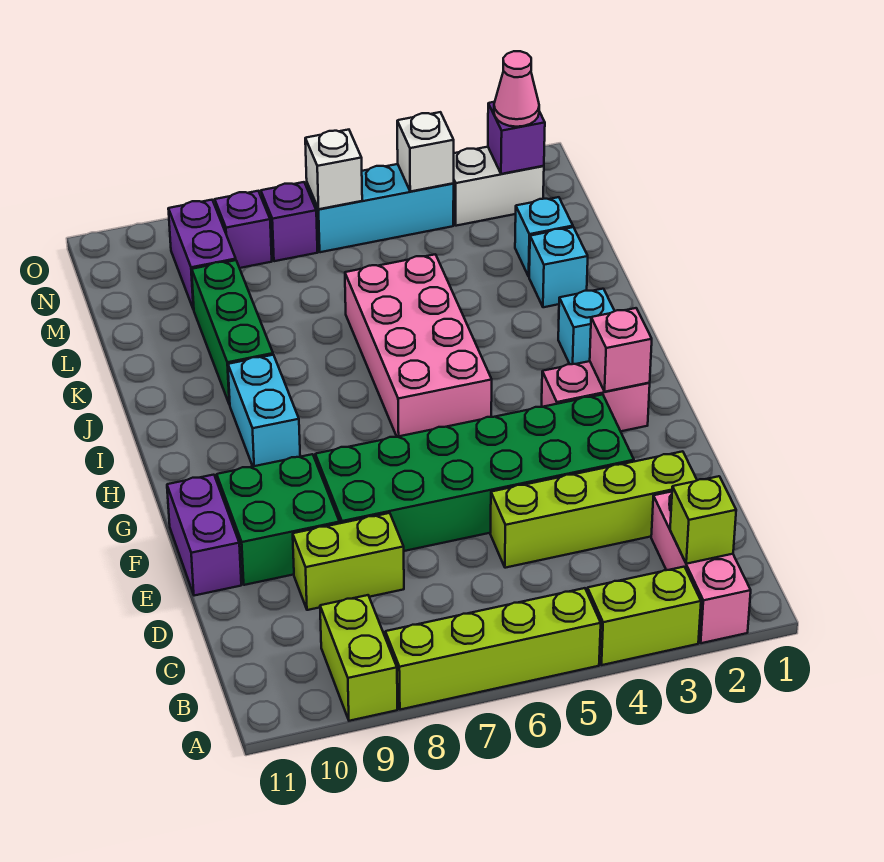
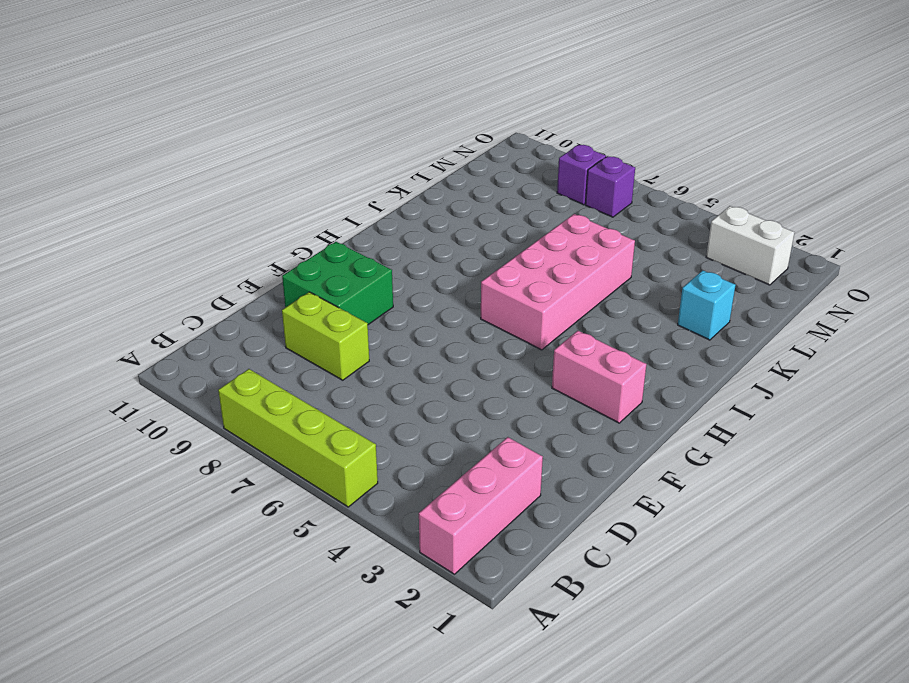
none -> lime 1x2 brick [587,567,701,665]
none -> lime 1x2 brick [320,595,397,721]
none -> lime 1x4 brick [490,451,697,568]

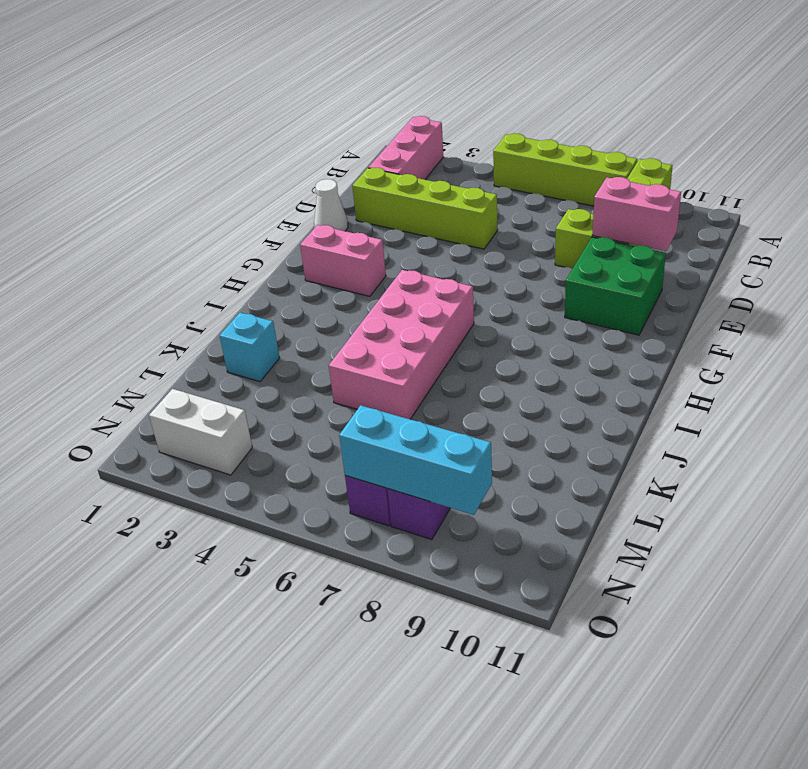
pink 1x2 brick [593,177,681,251] -> none
white 1x1 cone [314,179,348,231] -> none
cyan 1x3 brick [339,405,492,515] -> cyan 1x3 brick moved to [307,164,454,252]
none -> lime 1x2 brick [587,567,701,665]
none -> green 2x6 brick [315,394,634,551]
none -> purple 1x2 brick [167,475,241,596]

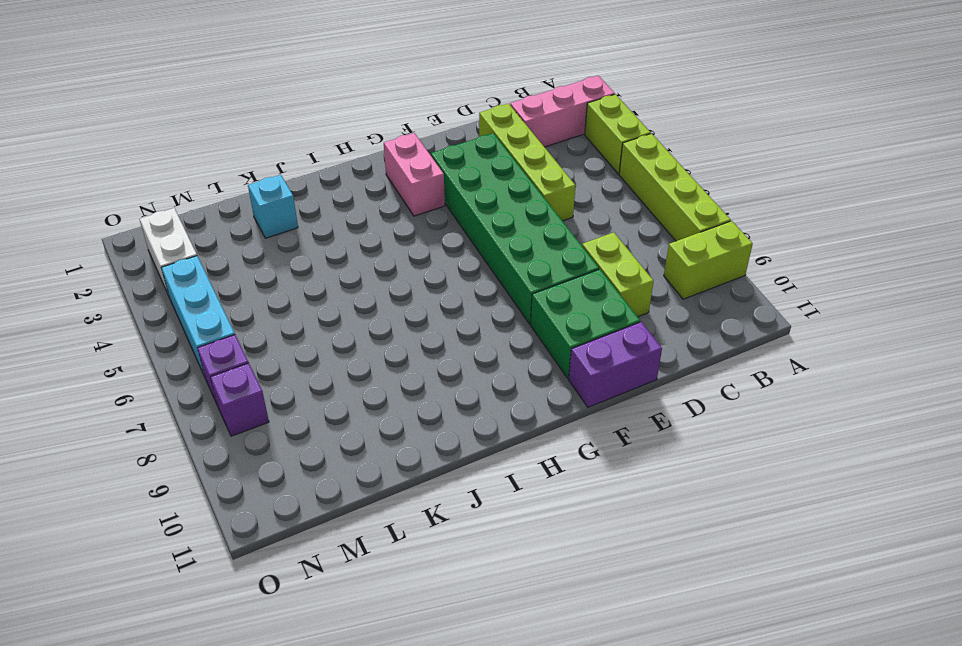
none -> pink 2x4 brick [345,254,492,437]
none -> cyan 1x2 brick [228,355,300,466]
none -> cyan 1x1 brick [558,289,614,364]

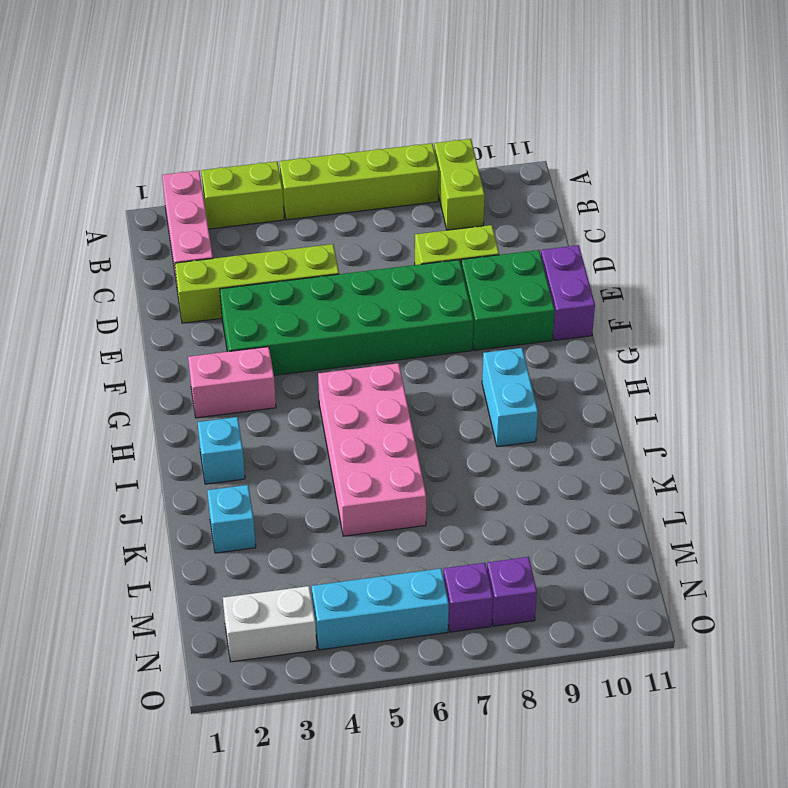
none -> green 1x3 brick [192,260,273,405]
none -> cyan 1x1 brick [515,197,573,276]
none -> purple 1x2 brick [168,200,236,310]

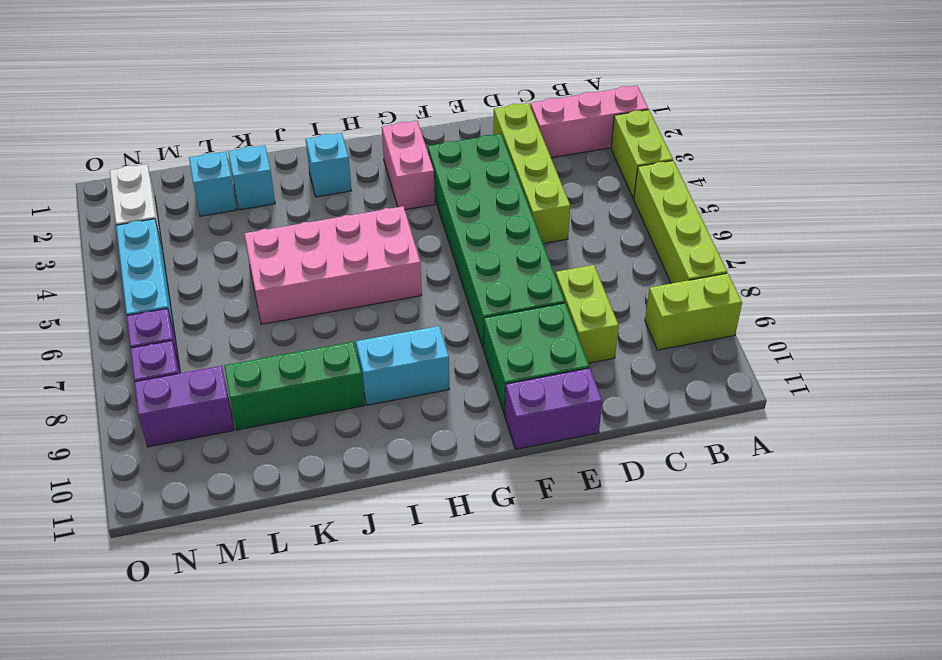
none -> lime 1x1 brick [670,476,736,564]
none -> pink 1x1 brick [590,308,652,392]
none -> purple 1x1 brick [488,102,545,174]

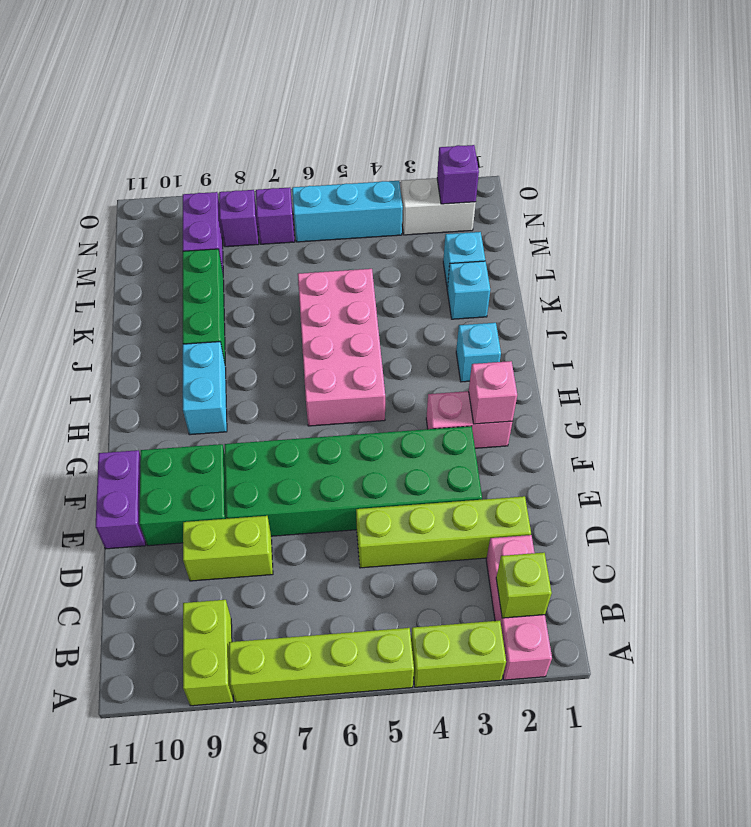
none -> white 1x1 brick [397,112,454,192]
none -> white 1x1 brick [305,130,362,209]
none -> pink 1x1 cone [494,51,539,127]

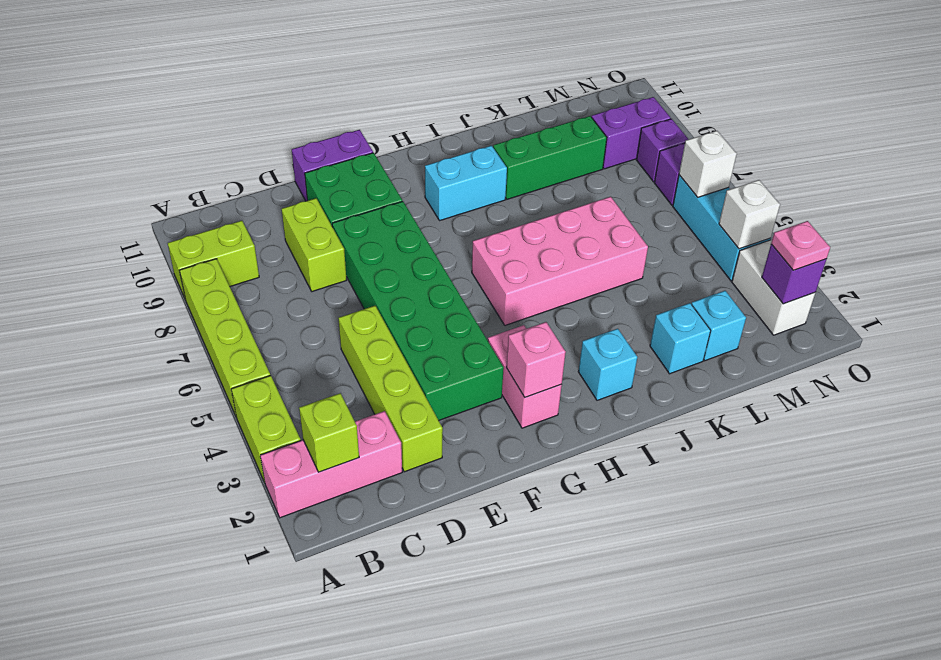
pink 1x1 plate [771,221,830,270] -> pink 1x1 cone [494,51,539,127]

